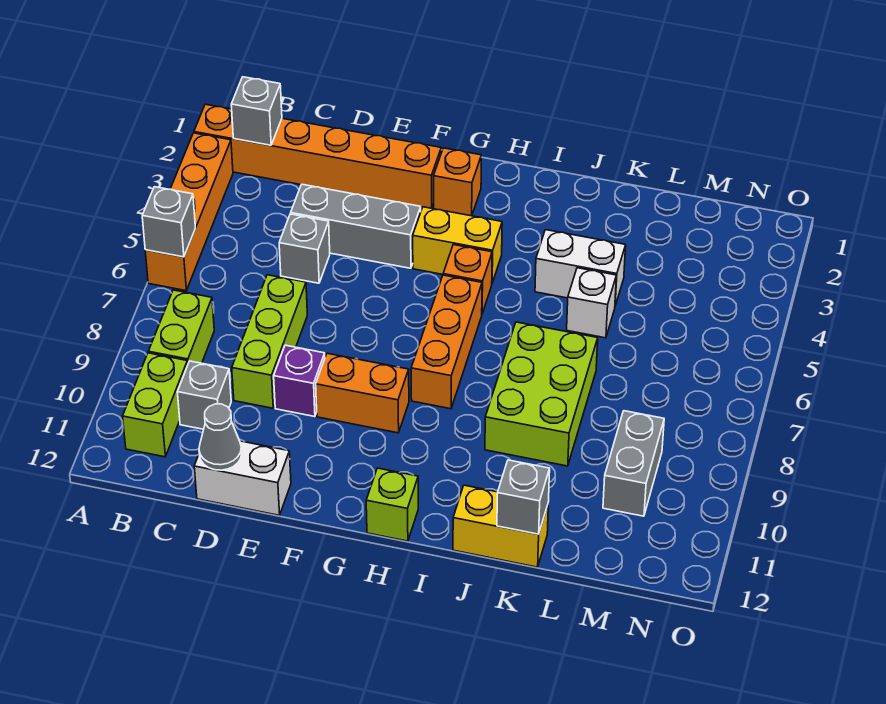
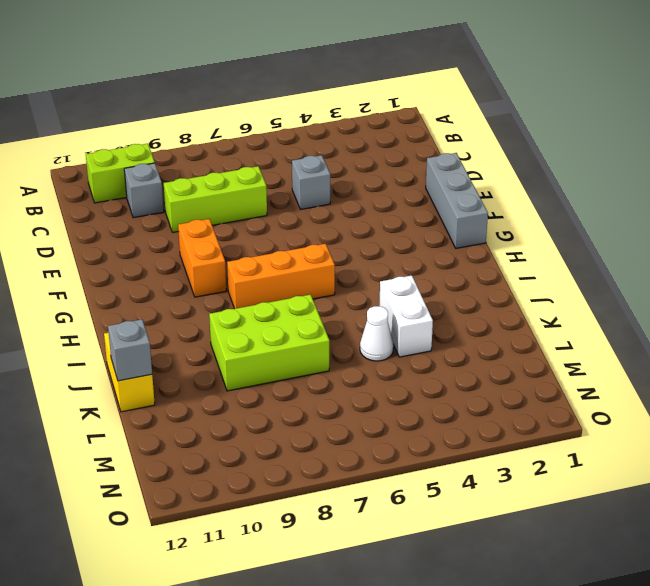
grey 1x3 brick [426,153,488,248] -> grey 1x3 brick moved to [291,184,421,268]
white 1x1 cone [360,306,394,361] -> white 1x1 brick [567,268,616,338]
none -> orange 1x6 brick [194,104,441,208]
none -> orange 1x4 brick [145,133,233,291]
none -> lime 1x2 brick [148,290,214,363]

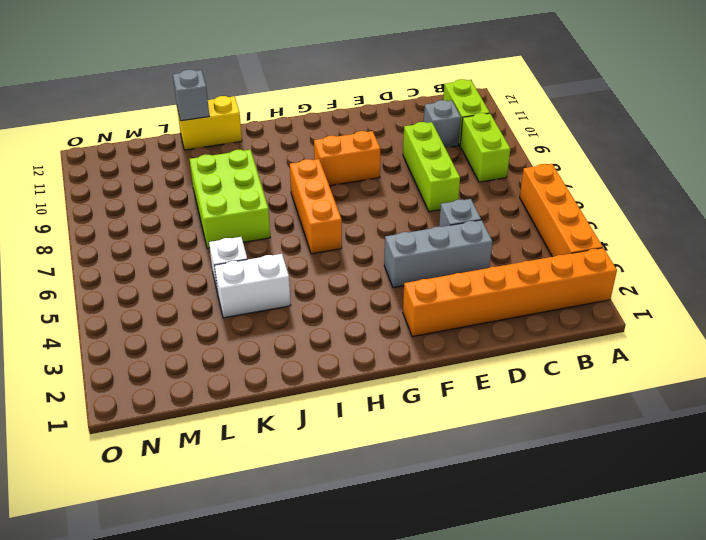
none -> white 1x2 brick [194,441,291,515]
none -> purple 1x1 brick [274,345,325,417]
none -> orange 1x1 brick [434,148,481,216]

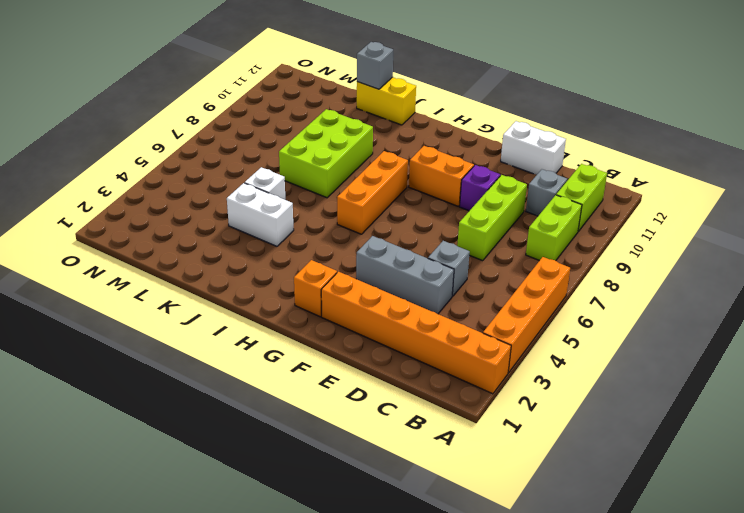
none -> yellow 1x2 brick [413,207,502,283]
none -> orange 1x1 brick [443,245,492,313]
none -> lime 1x1 brick [366,468,418,541]

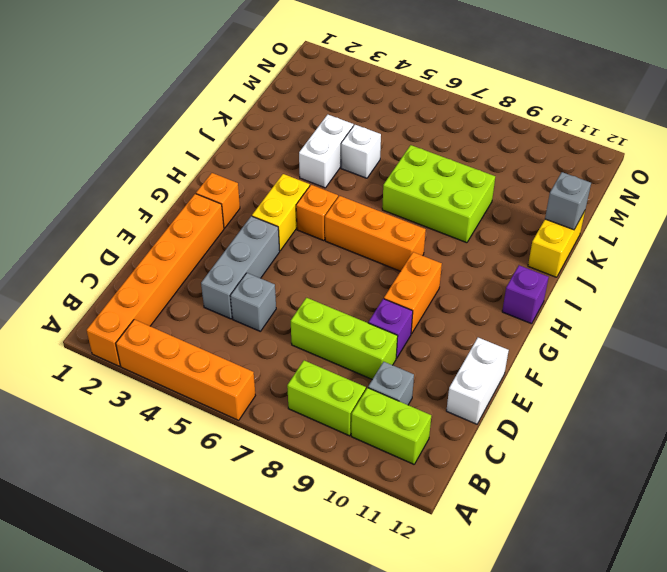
purple 1x1 brick [502,265,549,324] -> lime 1x1 brick [366,468,418,541]
none -> grey 1x2 brick [603,411,664,516]
none -> grey 1x1 brick [142,187,195,257]
none -> grey 1x1 brick [231,77,282,145]

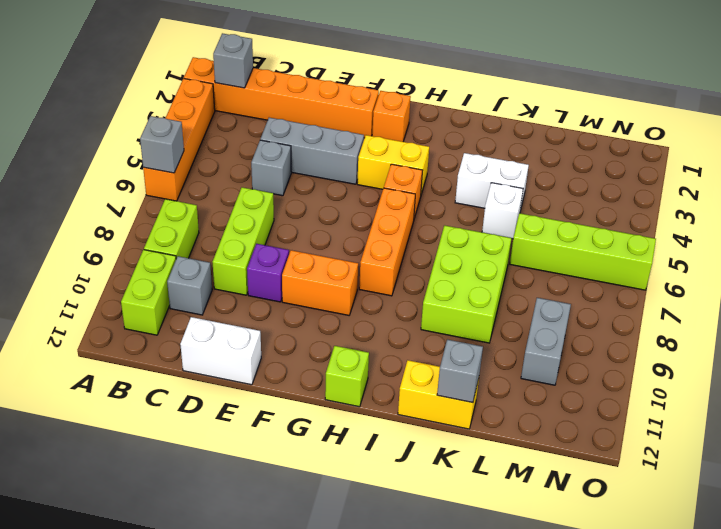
lime 1x4 brick [510,213,656,290] -> none
none -> grey 1x1 cone [199,404,242,470]

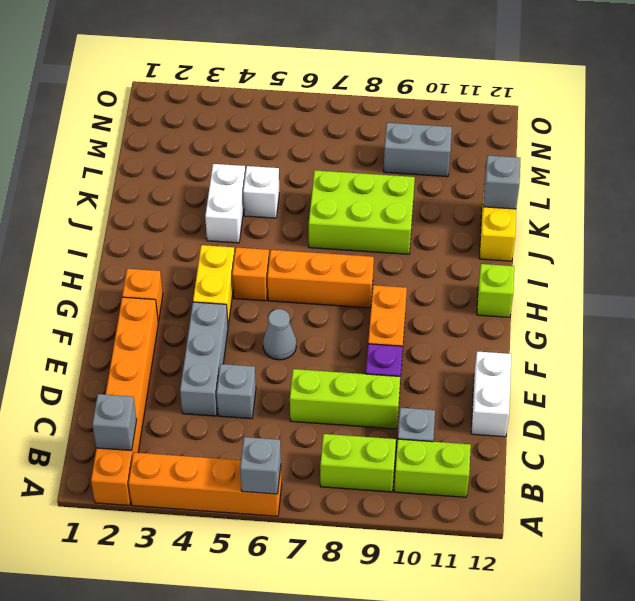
grey 1x1 cone [263,309,296,360] -> grey 1x1 cone moved to [199,404,242,470]

